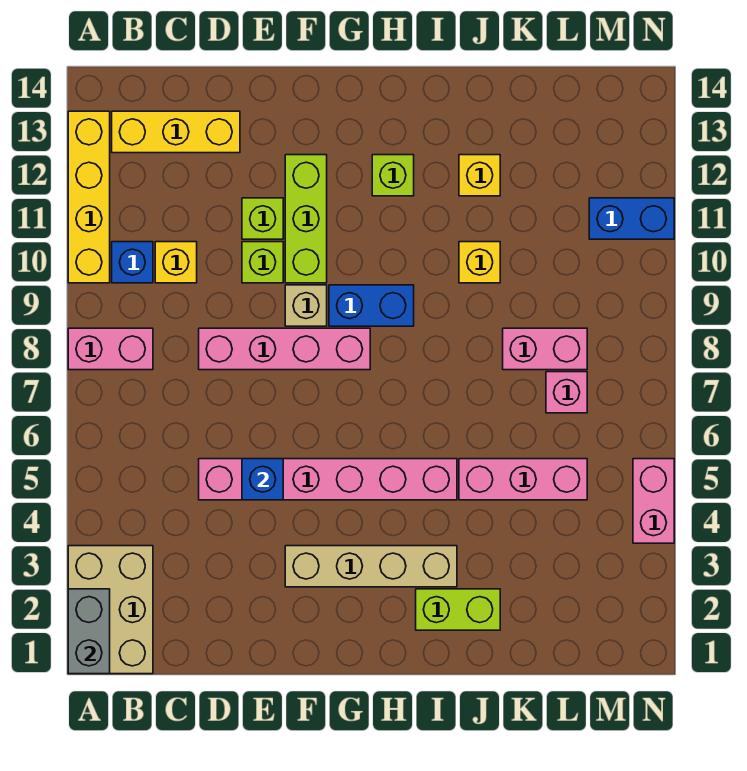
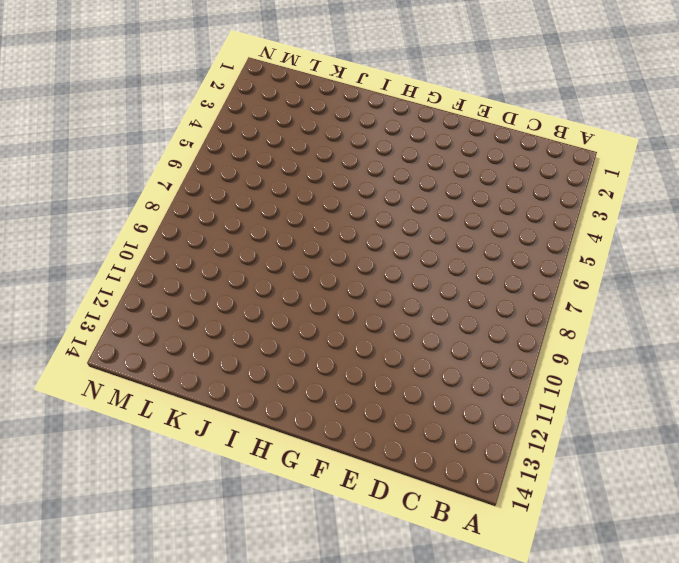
none -> tan 2x3 brick [68,546,153,674]
none -> pink 1x2 brick [68,328,153,370]
none -> yellow 1x4 brick [68,111,110,283]

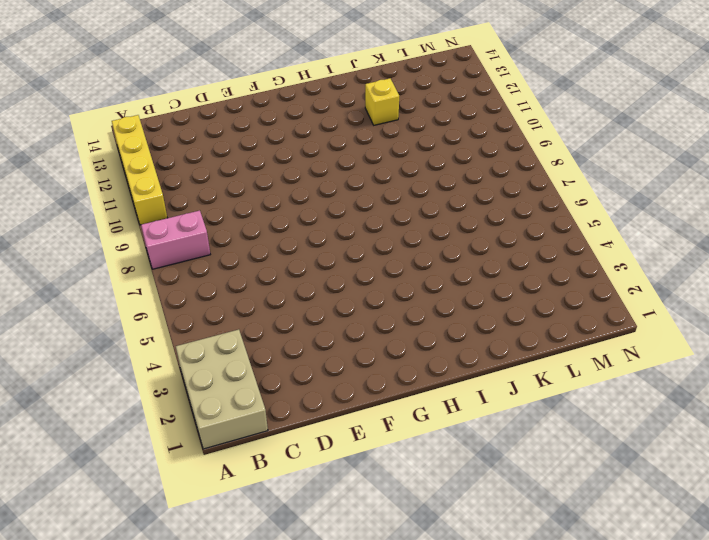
none -> blue 1x1 brick [112,242,153,283]
none -> yellow 1x3 brick [112,111,240,153]
none -> yellow 1x1 brick [155,242,197,283]

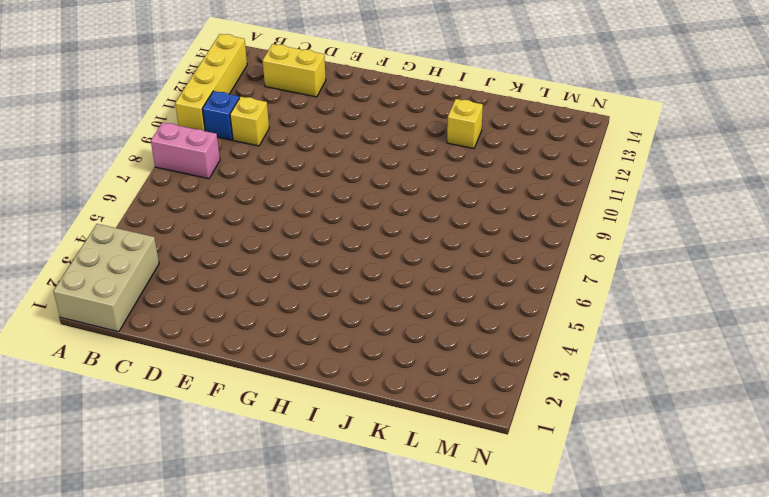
yellow 1x2 brick [263,44,326,97] -> yellow 1x3 brick [112,111,240,153]
none -> pink 1x6 brick [199,459,457,500]
none -> pink 1x4 brick [199,328,370,370]
none -> lime 1x1 brick [242,242,283,283]

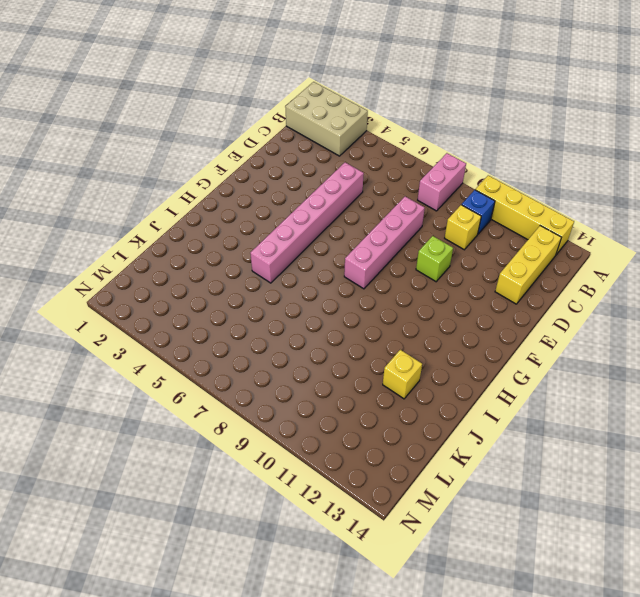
none -> lime 1x1 brick [242,198,283,239]
none -> tan 1x4 brick [285,546,457,587]
none -> tan 1x1 brick [285,285,327,326]

